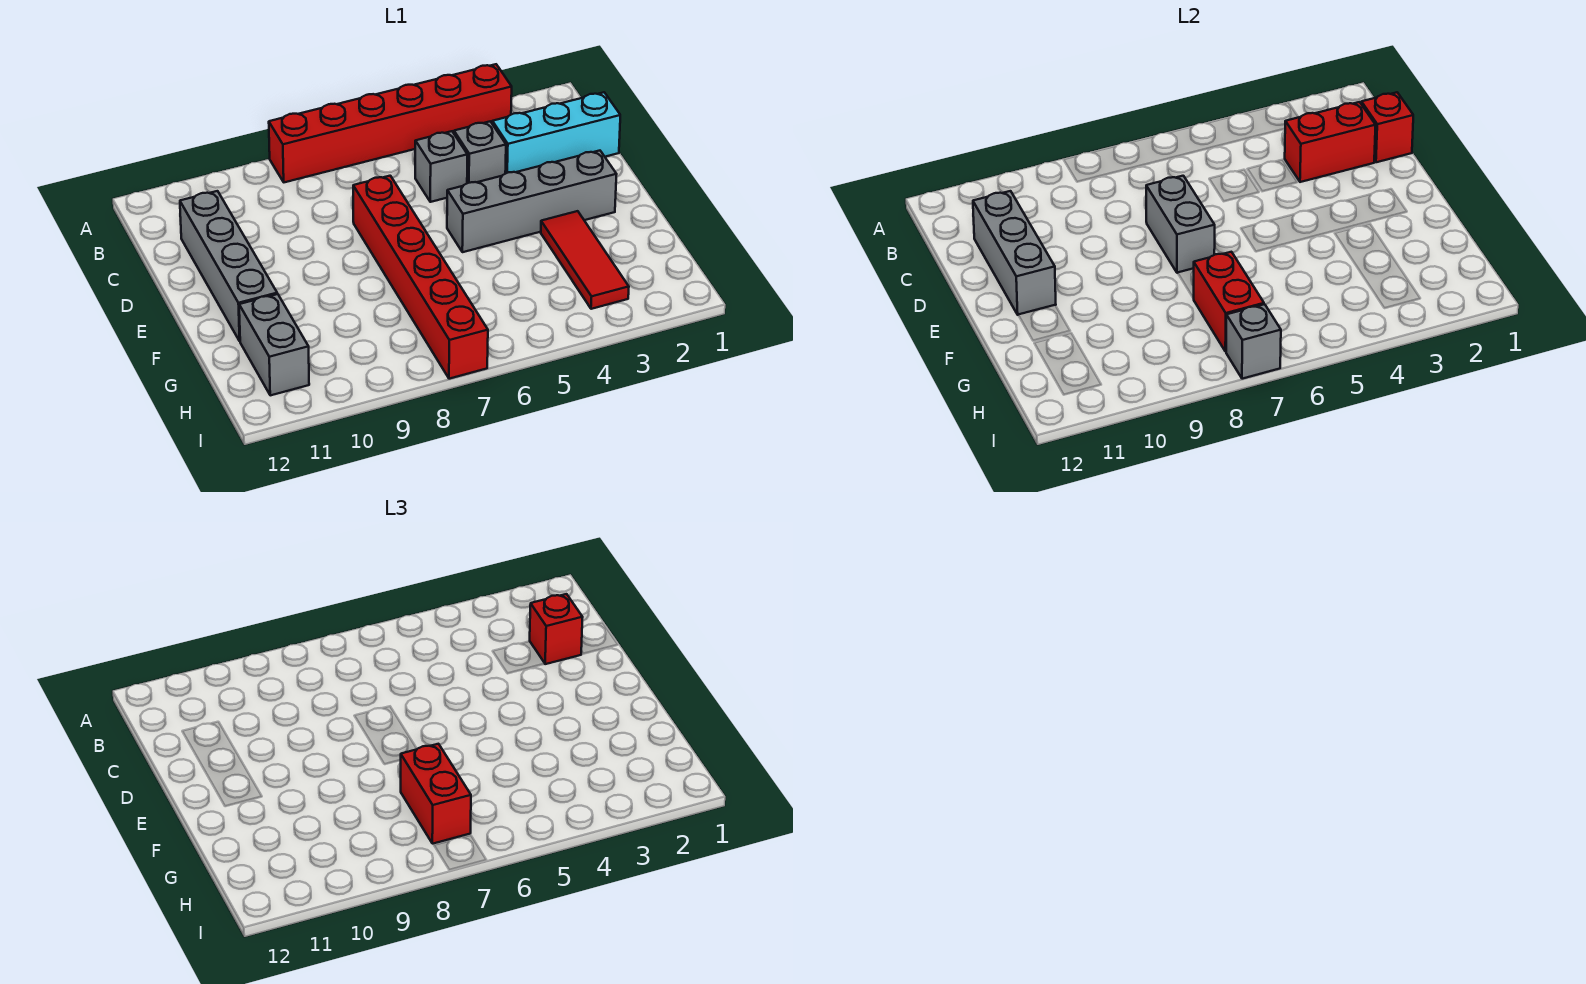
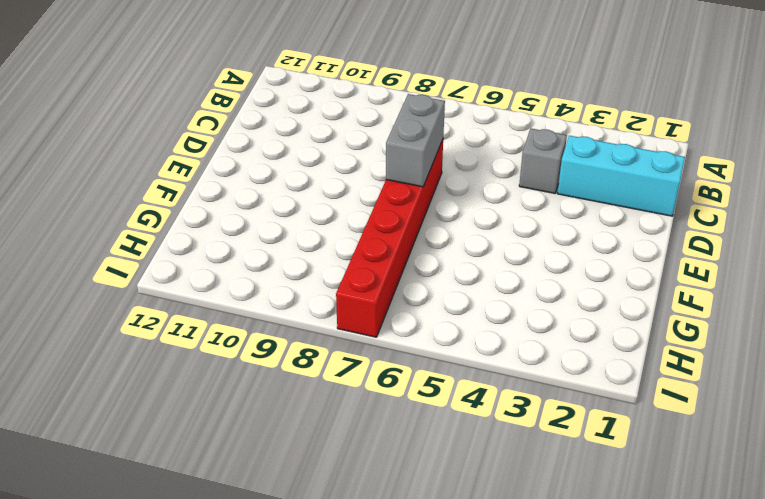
none -> red 1x6 brick [269,64,512,182]
none -> grey 1x1 brick [415,131,467,202]
none -> grey 1x4 brick [180,191,277,341]

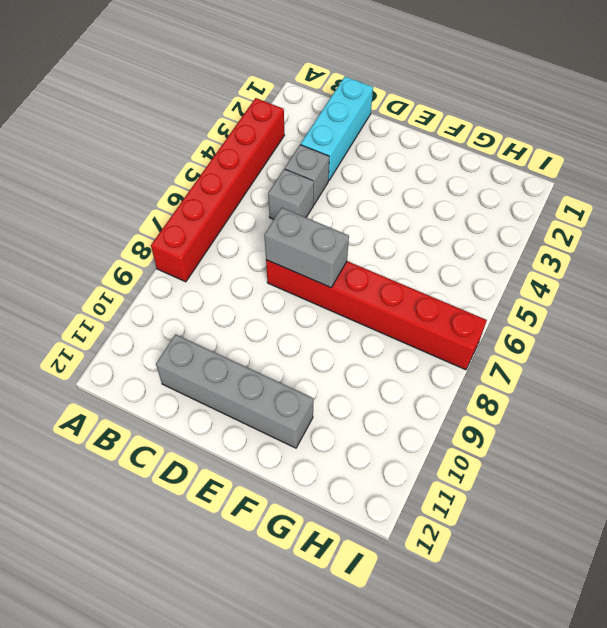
none -> grey 1x4 brick [447,151,617,252]
none -> red 1x3 tile [541,211,629,309]
none -> grey 1x2 brick [239,294,309,395]

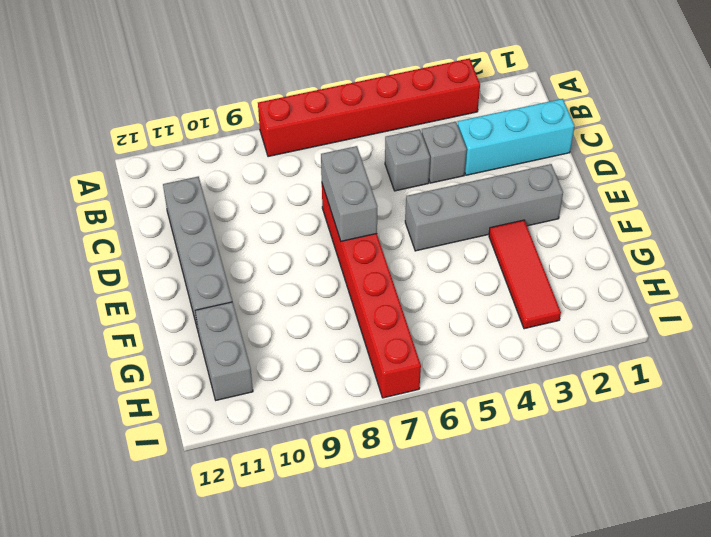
none -> red 1x1 brick [1361,92,1413,162]
none -> red 1x2 brick [1285,102,1376,182]
none -> grey 1x3 brick [973,191,1056,315]

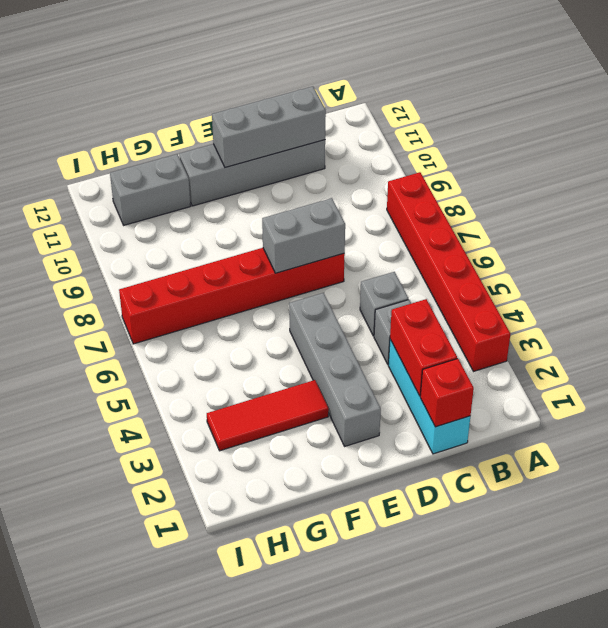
none -> red 1x2 brick [1194,252,1264,352]
none -> grey 1x1 brick [1226,304,1281,379]
none -> red 1x1 brick [530,594,583,664]

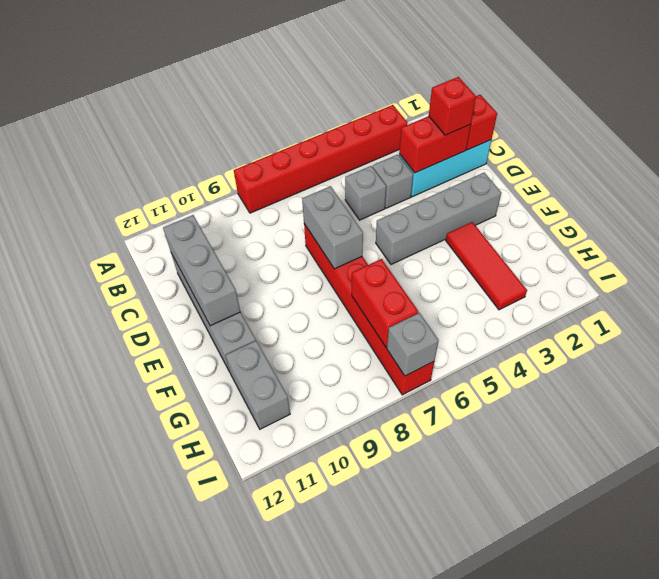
none -> red 1x2 brick [401,744,471,844]

